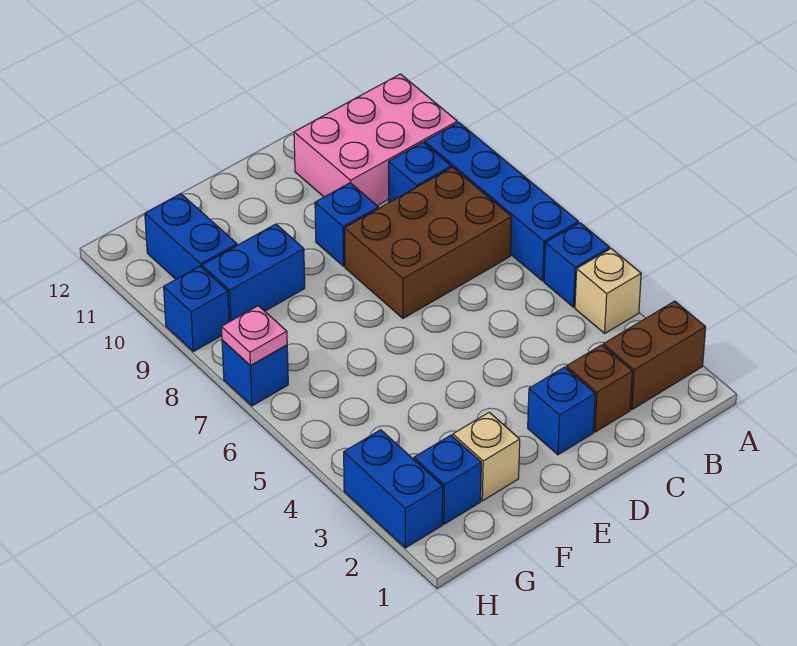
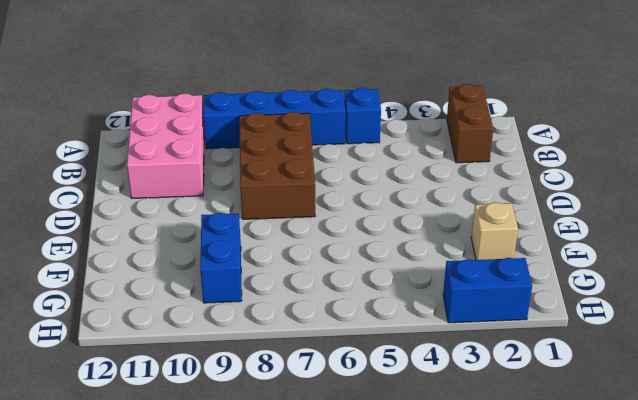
none -> tan 1x1 brick [575,249,641,333]
none -> blue 1x1 brick [389,142,451,202]
none -> brown 1x1 brick [566,345,632,432]

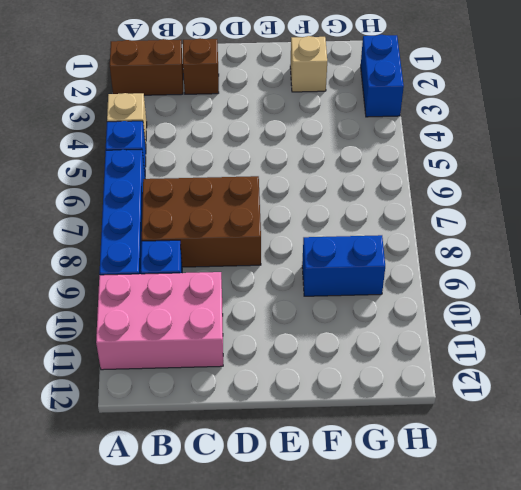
none -> blue 1x1 brick [528,367,595,455]
none -> blue 1x1 brick [315,183,378,266]
none -> blue 1x1 brick [414,435,481,524]

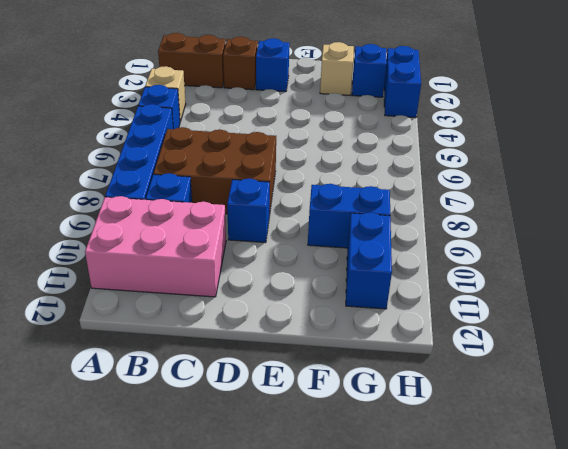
none -> blue 1x1 brick [222,340,288,406]
none -> blue 1x1 brick [164,266,229,351]
none -> pink 1x1 plate [221,306,287,365]

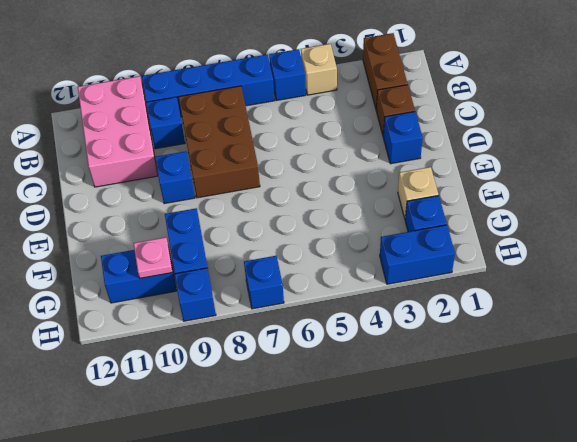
pink 1x1 plate [134,237,173,278] -> pink 1x1 plate moved to [221,306,287,365]

